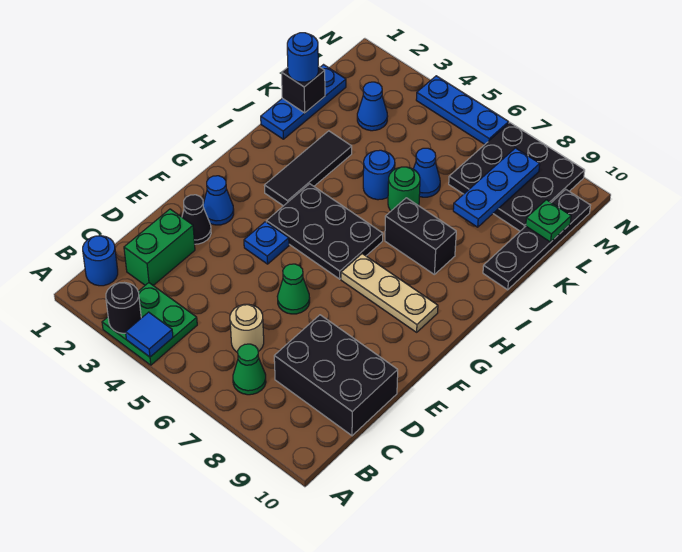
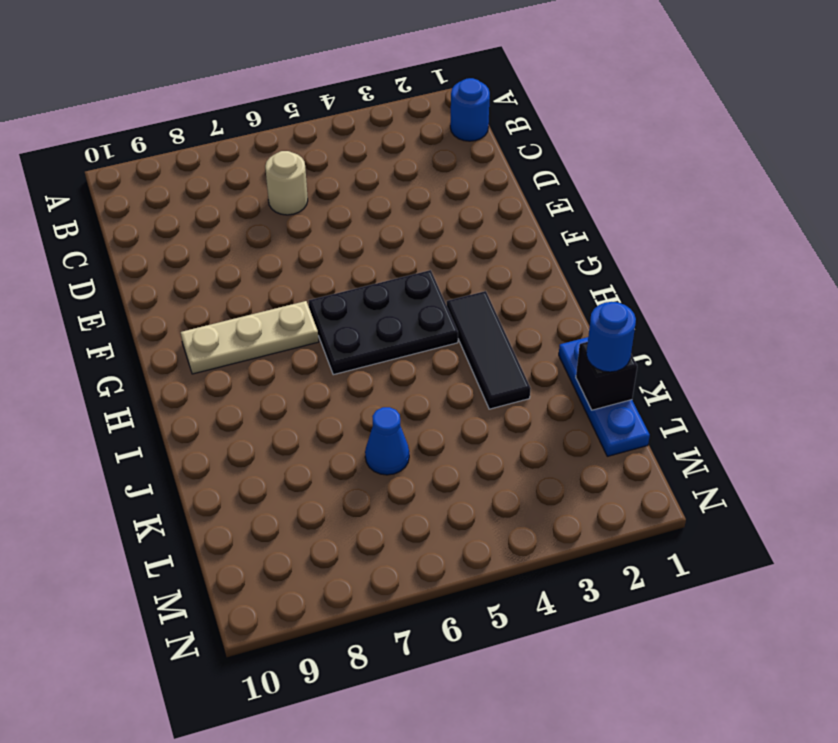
none -> green 2x2 plate [102,283,197,365]
none -> green 1x1 cone [233,344,266,395]
none -> green 1x2 brick [124,209,195,285]

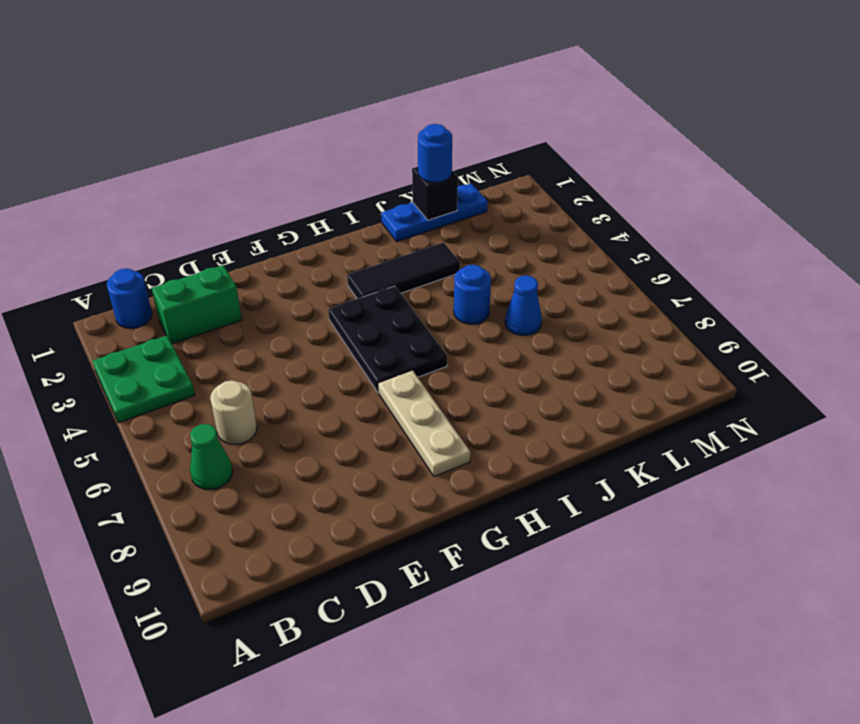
none -> black 2x3 brick [274,315,398,436]
none -> black 1x1 cone [182,195,211,244]
none -> green 1x1 cone [277,264,310,314]

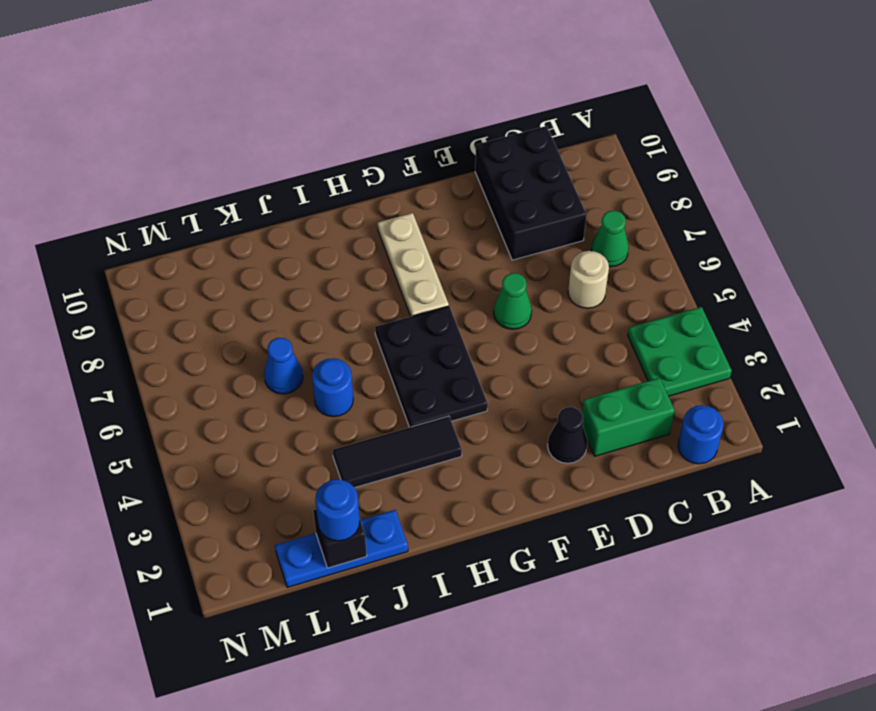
none -> blue 1x1 cone [203,176,234,225]
none -> blue 1x1 plate [244,222,289,264]
none -> black 1x2 brick [385,198,456,274]

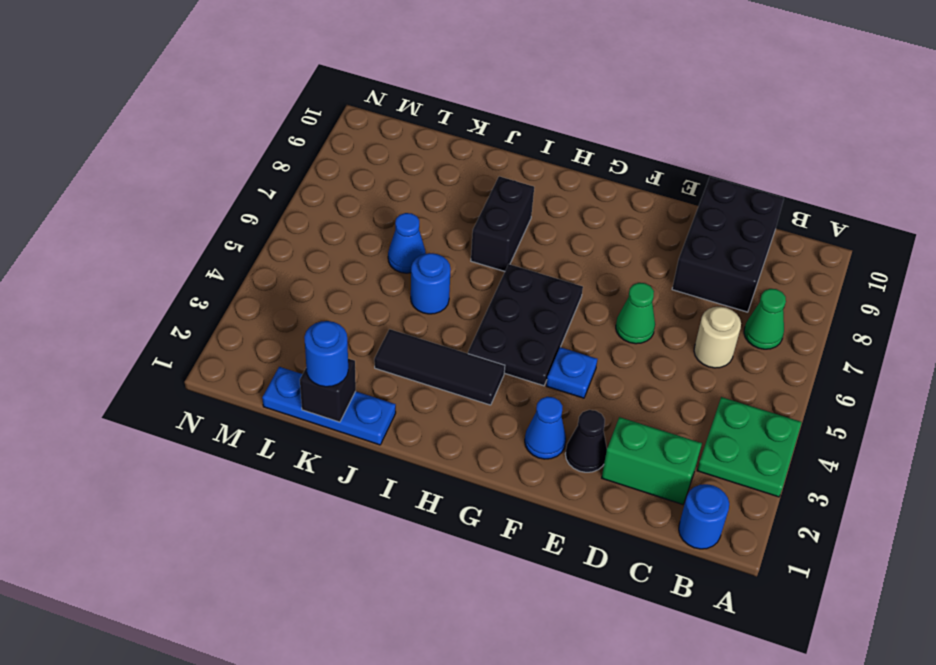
none -> tan 1x3 plate [341,254,438,332]
none -> green 1x1 round brick [388,167,420,211]
none -> black 1x4 plate [483,190,591,290]

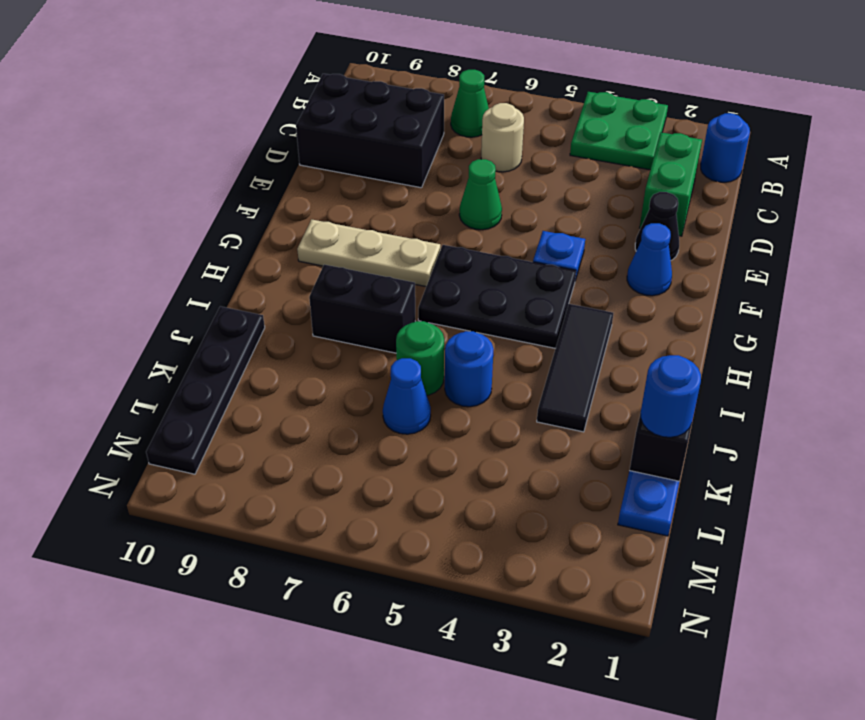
none -> blue 1x1 cone [357,82,388,131]
none -> black 3x3 plate [449,123,585,231]
none -> blue 1x3 plate [416,76,509,144]

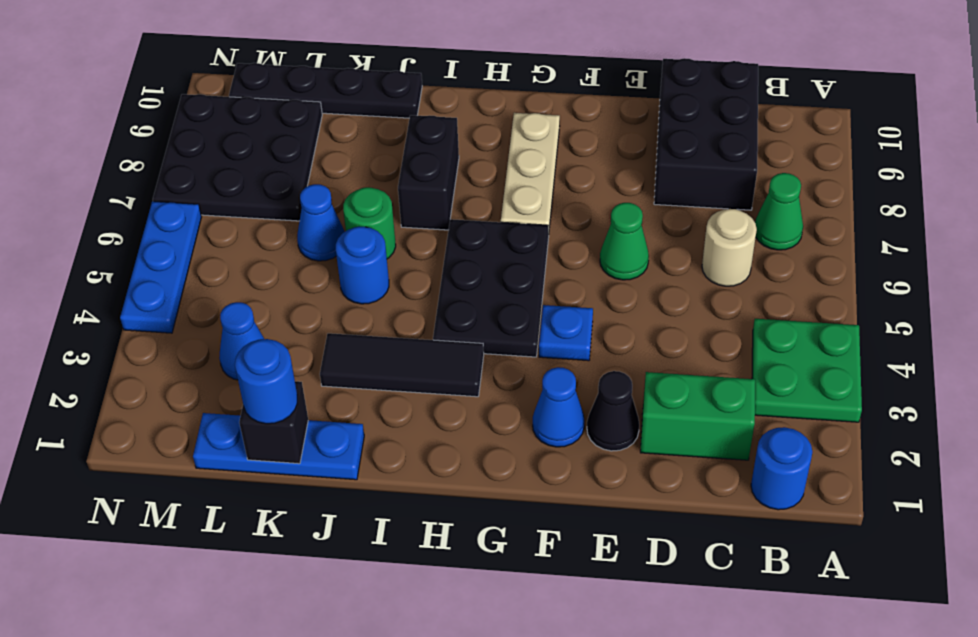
none -> black 1x1 round brick [106,283,141,333]
none -> blue 1x1 tile [126,312,173,357]
none -> blue 1x3 plate [453,148,540,227]

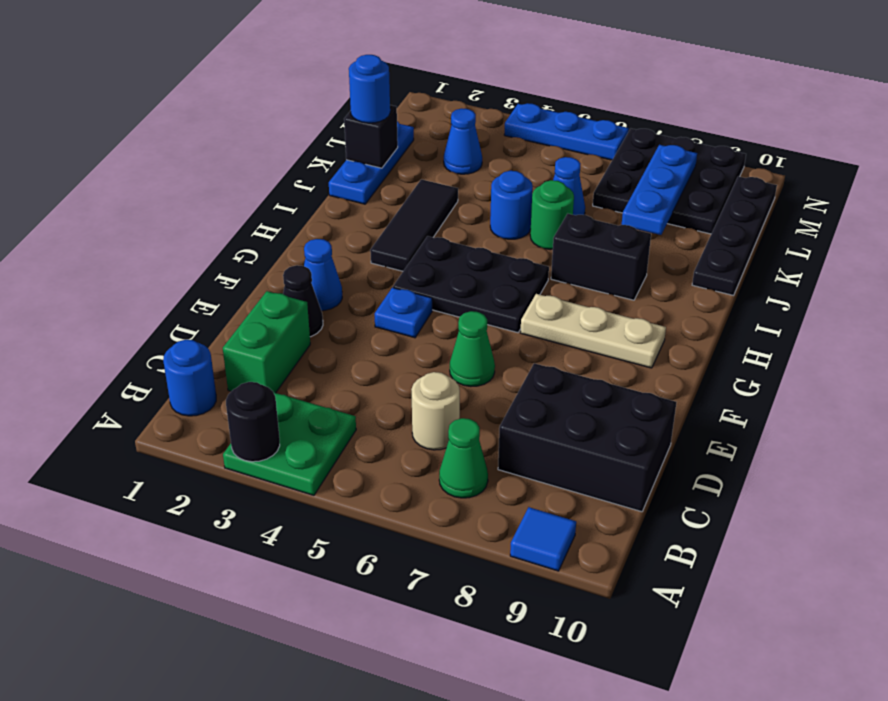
blue 1x1 tile [510,507,576,571] -> blue 1x1 tile moved to [126,312,173,357]
none -> green 1x1 plate [526,200,571,242]

